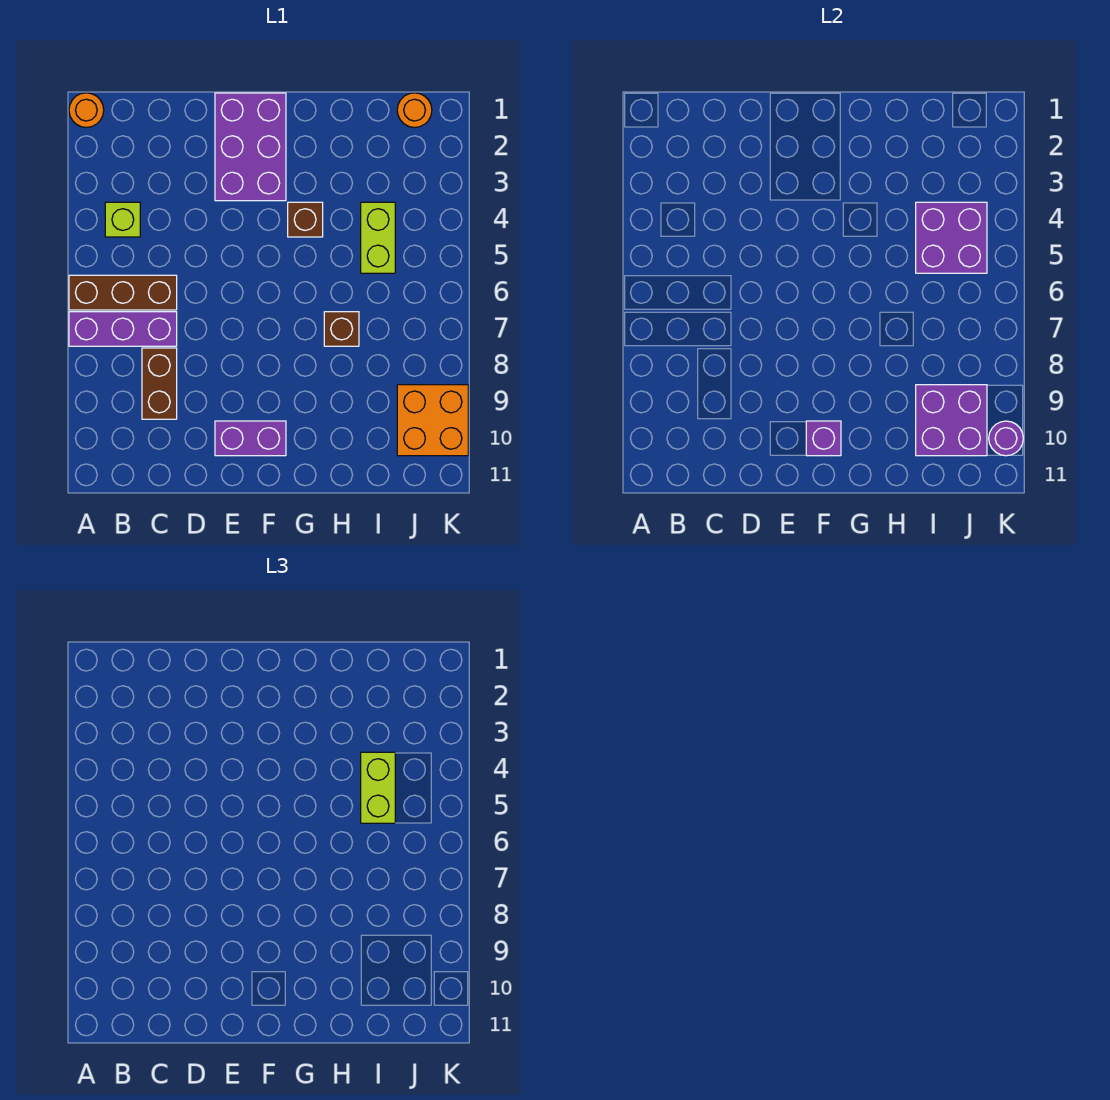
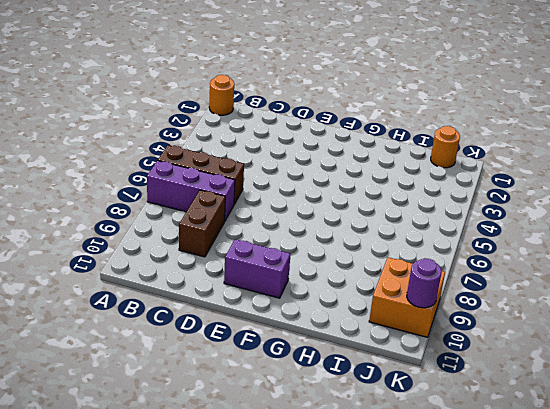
none -> lime 1x1 brick [105,202,140,237]
none -> purple 2x3 brick [215,93,286,201]
none -> brown 1x1 brick [288,202,323,237]

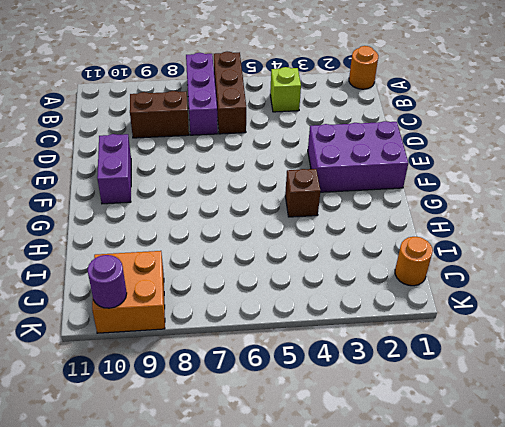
none -> brown 1x1 brick [324,312,359,346]
none -> lime 1x2 brick [361,202,395,273]
none -> purple 1x1 brick [806,421,841,456]

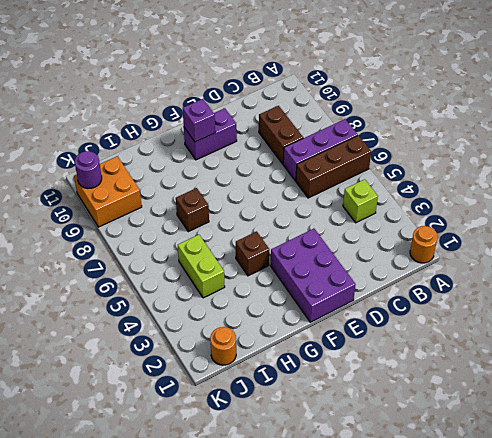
none -> purple 2x2 brick [916,202,987,273]
none -> purple 2x2 brick [916,385,987,456]
none -> lime 1x2 brick [361,752,395,823]

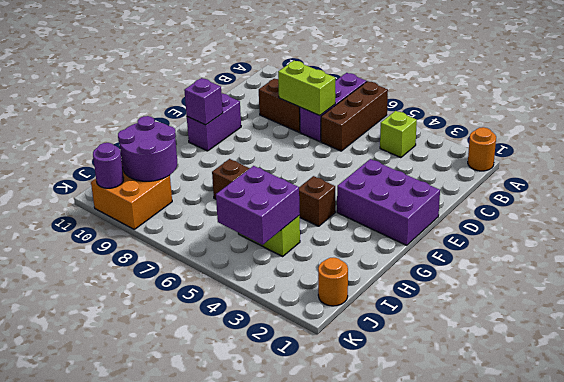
lime 1x2 brick [278,61,335,116] -> lime 1x2 brick moved to [361,752,395,823]
purple 2x2 round brick [118,116,177,181] -> purple 2x2 brick [916,385,987,456]

